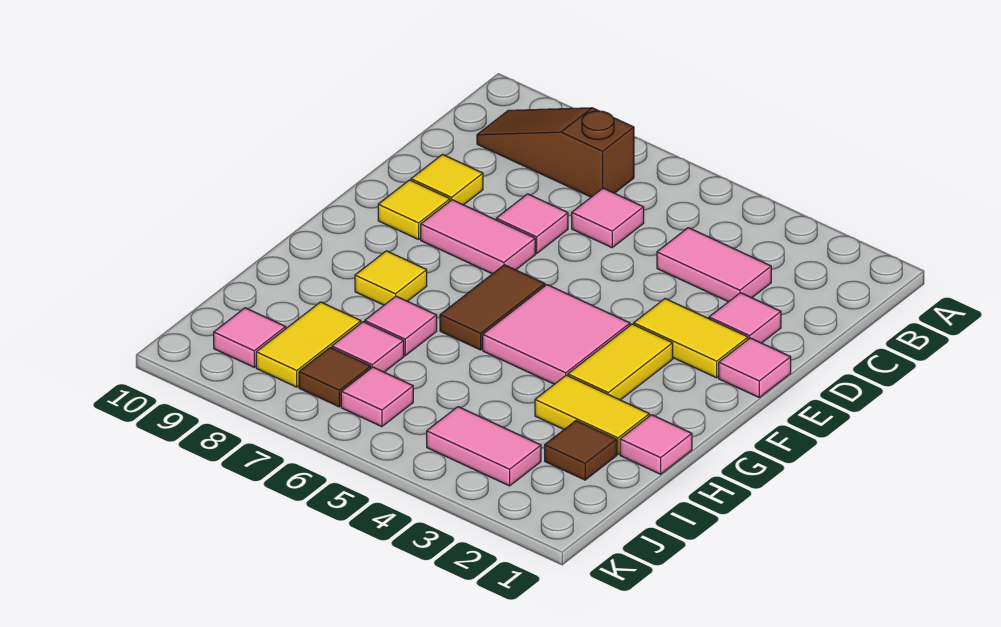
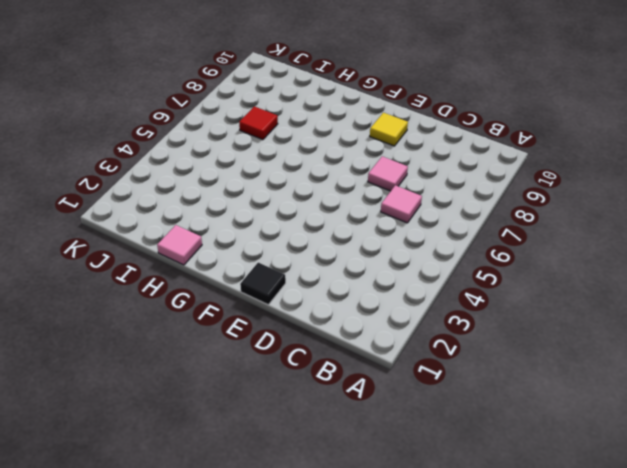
black 1x1 tile [240,263,286,305] -> pink 1x1 tile [719,338,791,397]
red 1x1 tile [239,106,278,140] -> pink 1x1 tile [332,322,404,372]
none -> brown 1x3 slope [477,108,634,197]
none -> pink 1x2 tile [657,228,771,302]
none -> pink 1x1 tile [709,293,781,343]

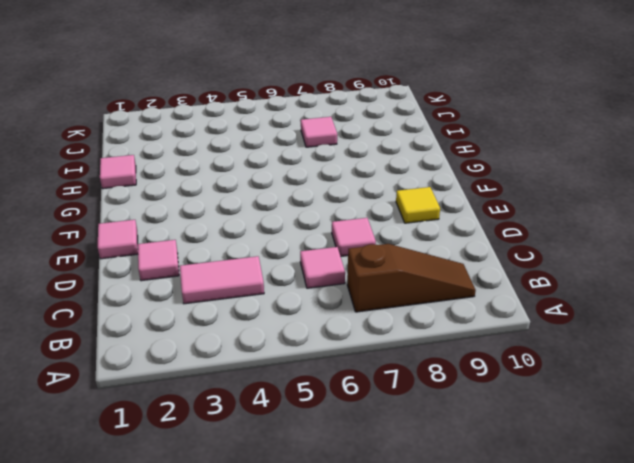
none -> yellow 1x1 tile [411,155,483,205]
none -> yellow 1x2 tile [634,299,748,378]
none -> pink 1x2 tile [421,200,535,274]

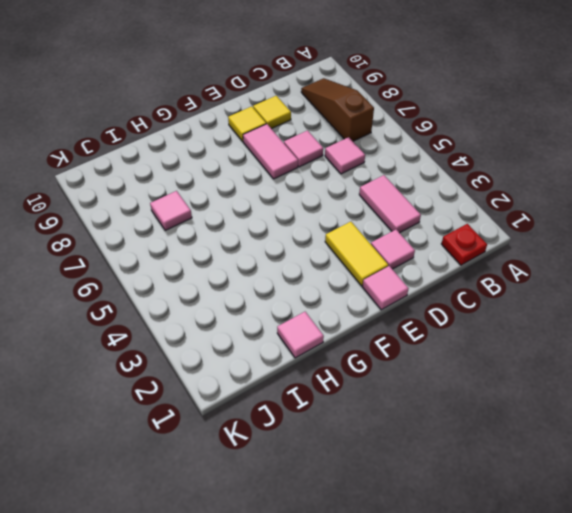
red 1x1 plate [441,224,487,265] -> none
none -> yellow 1x2 tile [568,324,673,400]
none -> pink 2x2 tile [483,285,630,384]
none -> brown 1x2 tile [440,265,545,350]

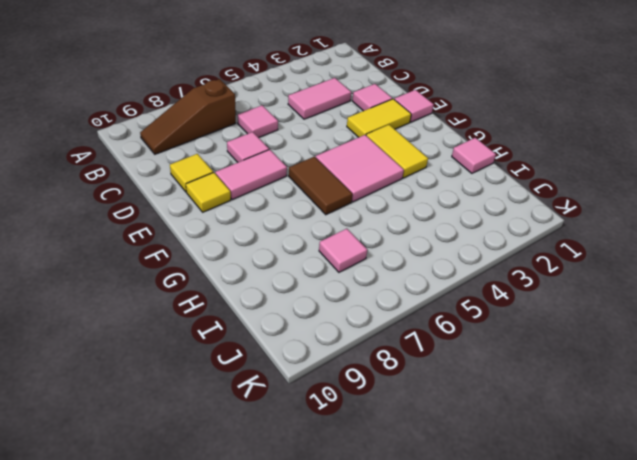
none -> yellow 1x1 tile [355,251,427,305]
none -> yellow 1x2 tile [535,375,649,454]
none -> pink 1x1 tile [365,296,437,356]

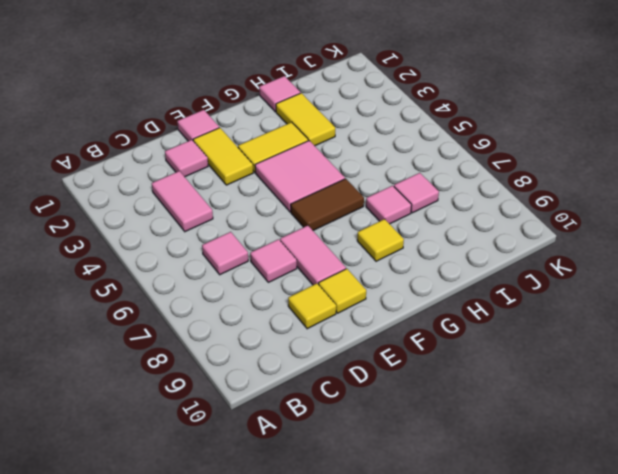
none -> brown 1x3 slope [477,108,634,197]
none -> brown 1x1 tile [545,421,617,480]
none -> yellow 1x2 tile [256,302,361,387]

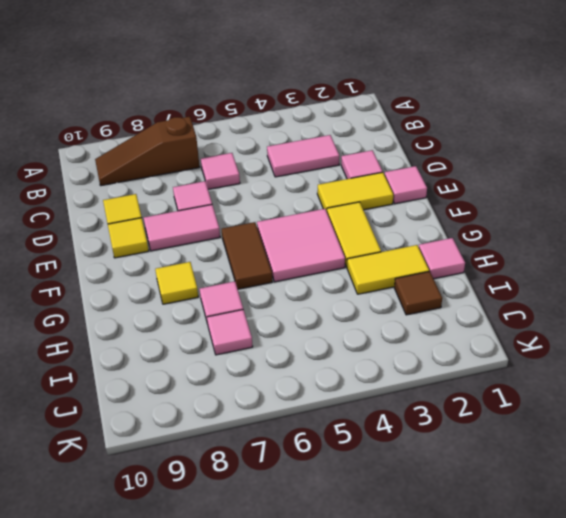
none -> yellow 1x2 tile [256,302,361,387]
none -> pink 1x2 tile [427,407,541,486]
none -> pink 1x1 tile [341,367,413,427]

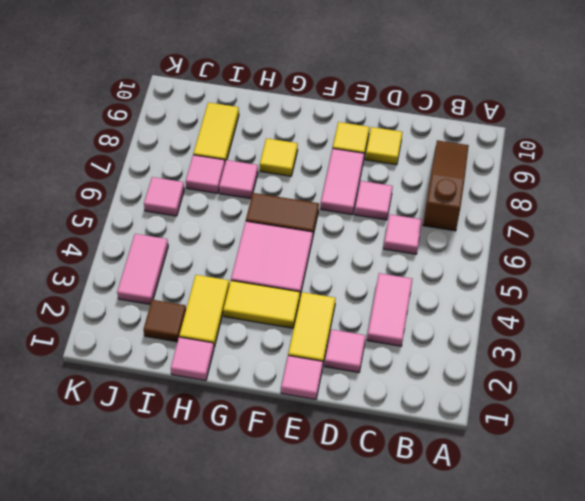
yellow 1x2 tile [193,102,239,162] -> yellow 1x2 tile turned to [256,302,361,387]
none -> brown 1x1 tile [299,347,371,407]
none -> pink 1x1 tile [214,308,286,367]

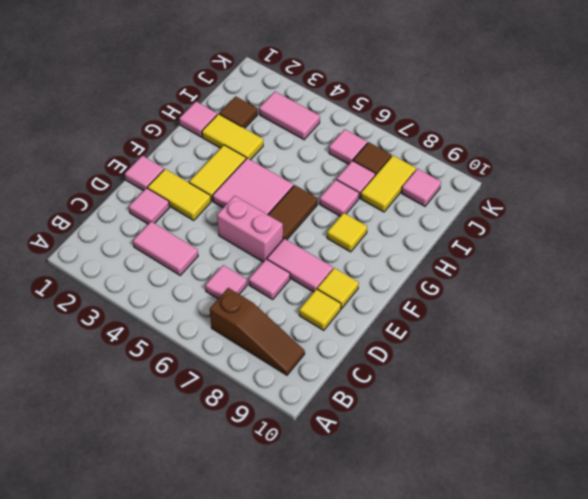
pink 1x2 brick [217,196,283,262] -> none

